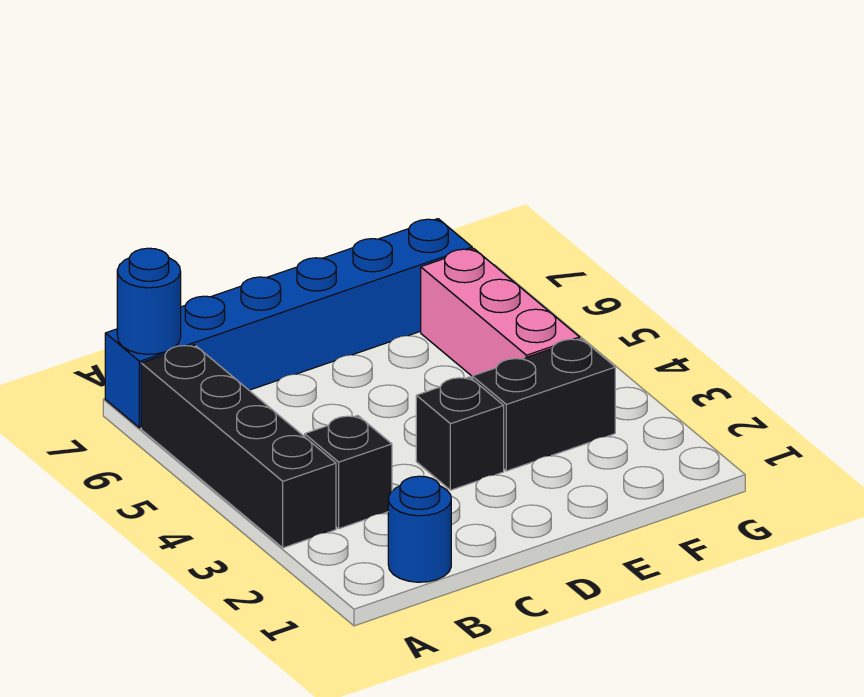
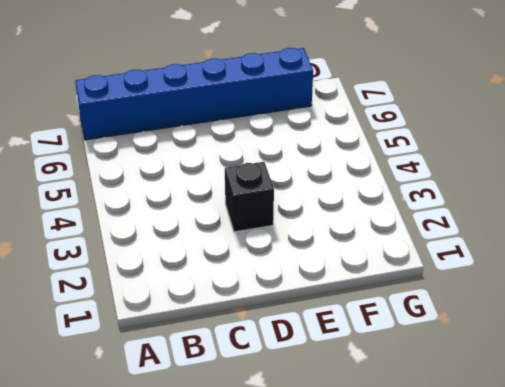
none -> black 1x4 brick [141,345,336,548]
none -> blue 1x1 round brick [388,476,451,582]

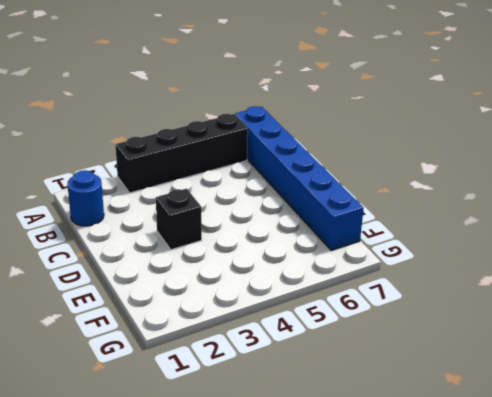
none -> black 1x1 brick [305,416,392,529]
none -> black 1x2 brick [472,339,615,471]

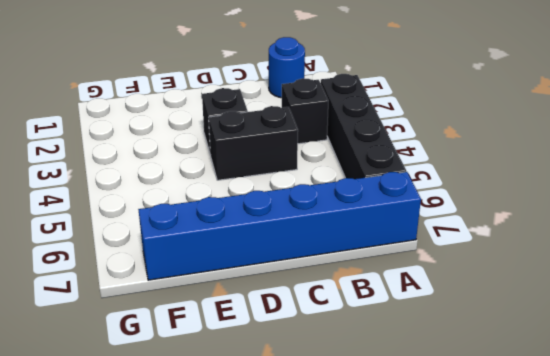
black 1x2 brick [209,106,298,180] -> black 1x2 brick moved to [472,339,615,471]
none -> pink 1x3 brick [421,249,580,376]
none -> blue 1x1 round brick [117,248,181,354]

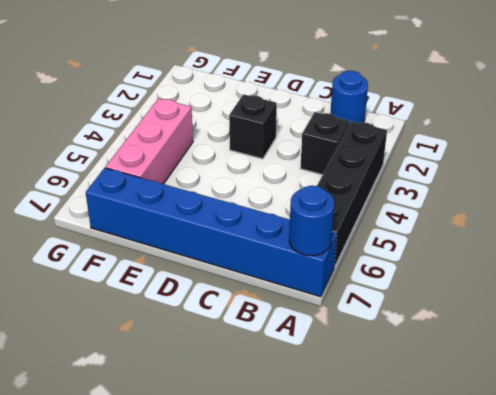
none -> black 1x2 brick [472,339,615,471]

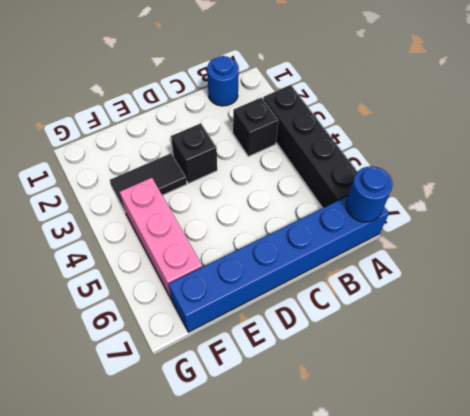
black 1x2 tile [110,153,187,211] -> black 1x2 brick [472,339,615,471]

